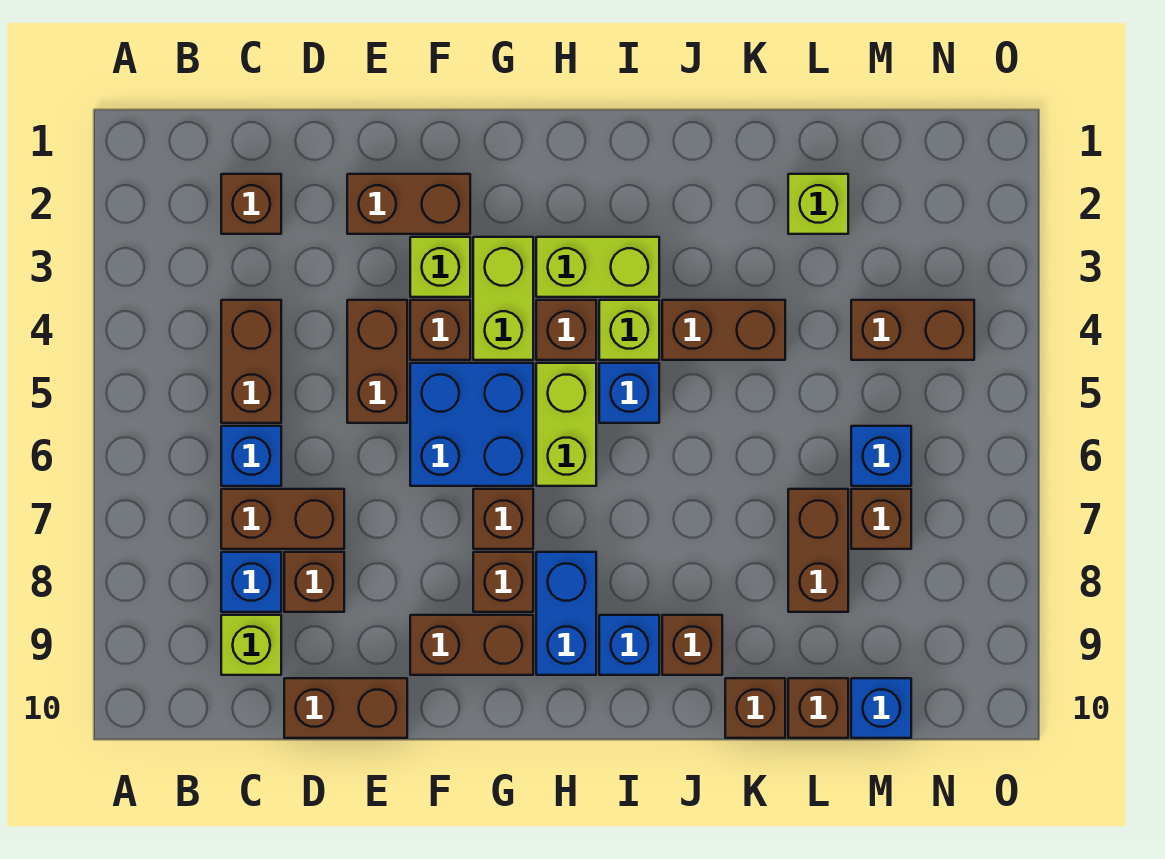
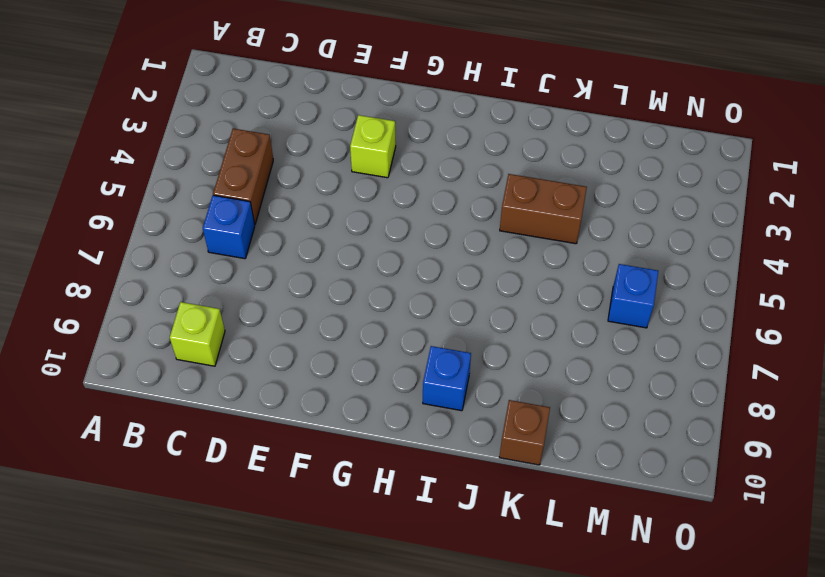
none -> brown 1x1 brick [221,174,281,234]
none -> brown 1x2 brick [221,489,344,549]
none -> blue 1x1 brick [221,552,281,612]
none -> brown 1x1 brick [284,552,344,612]

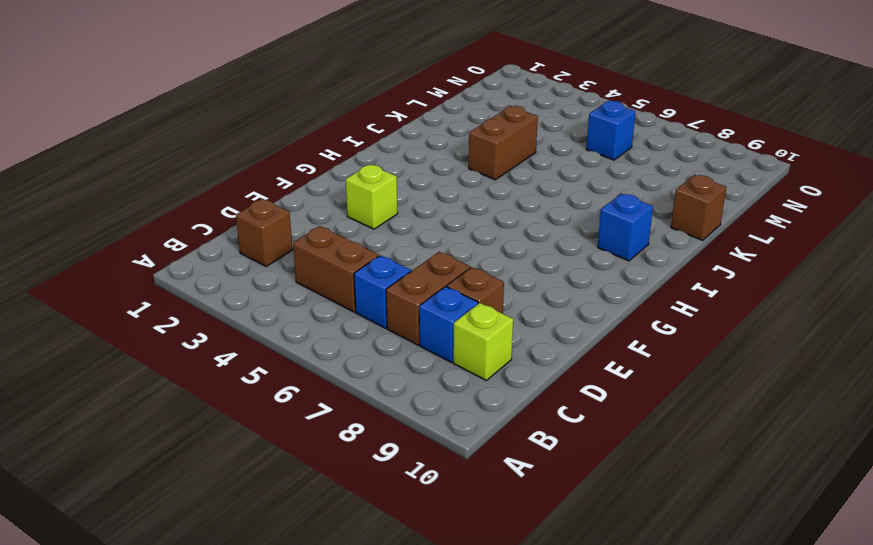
none -> brown 1x2 brick [284,678,407,738]
none -> brown 1x2 brick [347,174,470,234]
none -> brown 1x2 brick [347,300,407,423]
none -> brown 1x1 brick [410,300,470,360]

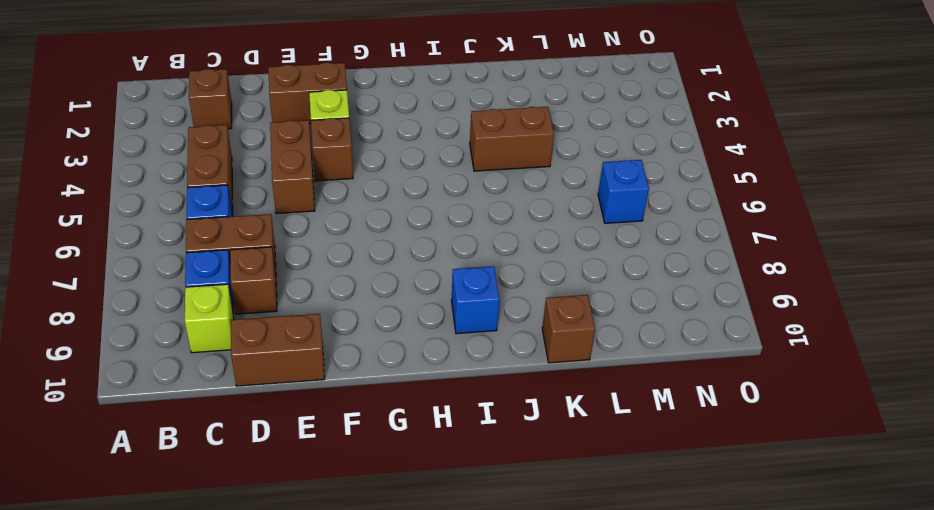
none -> blue 2x2 brick [410,363,533,486]
none -> brown 1x2 brick [410,615,533,675]
none -> lime 1x2 brick [473,237,533,360]
none -> brown 1x1 brick [473,489,533,549]

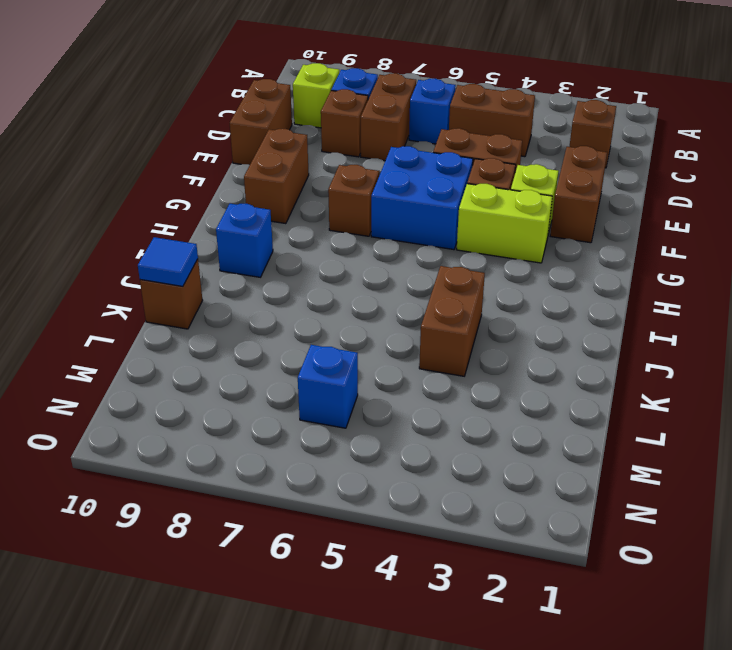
blue 1x1 tile [138,237,198,286] -> none
none -> brown 1x1 brick [473,552,533,612]
none -> lime 1x2 brick [536,237,659,297]
none -> brown 1x1 brick [536,300,596,360]
none -> lime 1x2 brick [536,363,596,486]

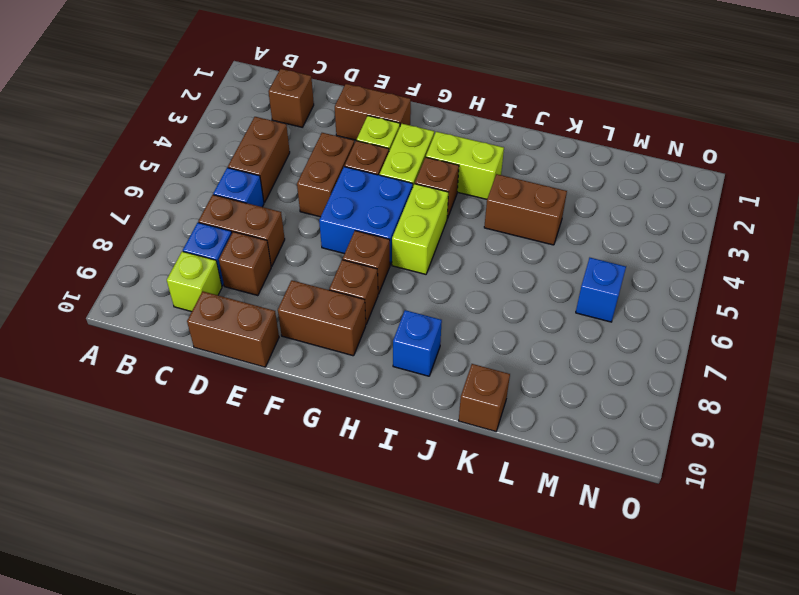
none -> blue 1x2 brick [536,552,596,675]
none -> lime 1x1 brick [599,300,659,360]
none -> blue 1x1 brick [599,363,659,423]
none -> brown 1x1 brick [662,615,722,675]

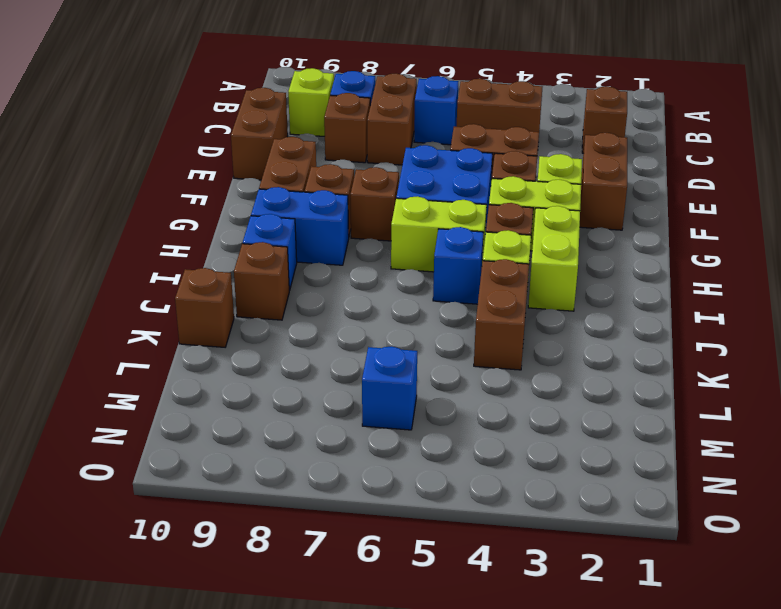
none -> lime 1x1 brick [788,174,848,234]
none -> brown 1x2 brick [788,489,848,612]
none -> brown 1x1 brick [788,678,848,738]
none -> brown 1x2 brick [851,300,974,360]

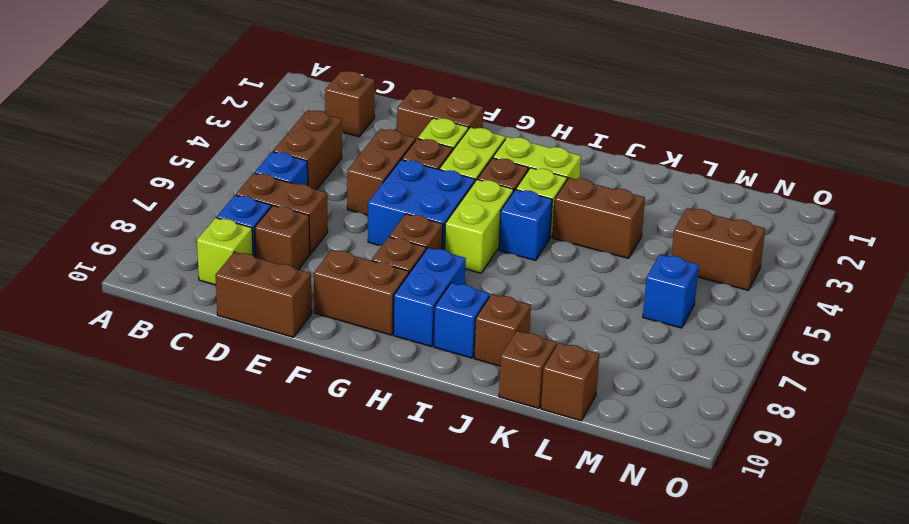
none -> lime 1x1 brick [788,174,848,234]
none -> brown 1x2 brick [788,489,848,612]
none -> brown 1x1 brick [851,489,911,549]
none -> blue 1x1 brick [851,678,911,738]

